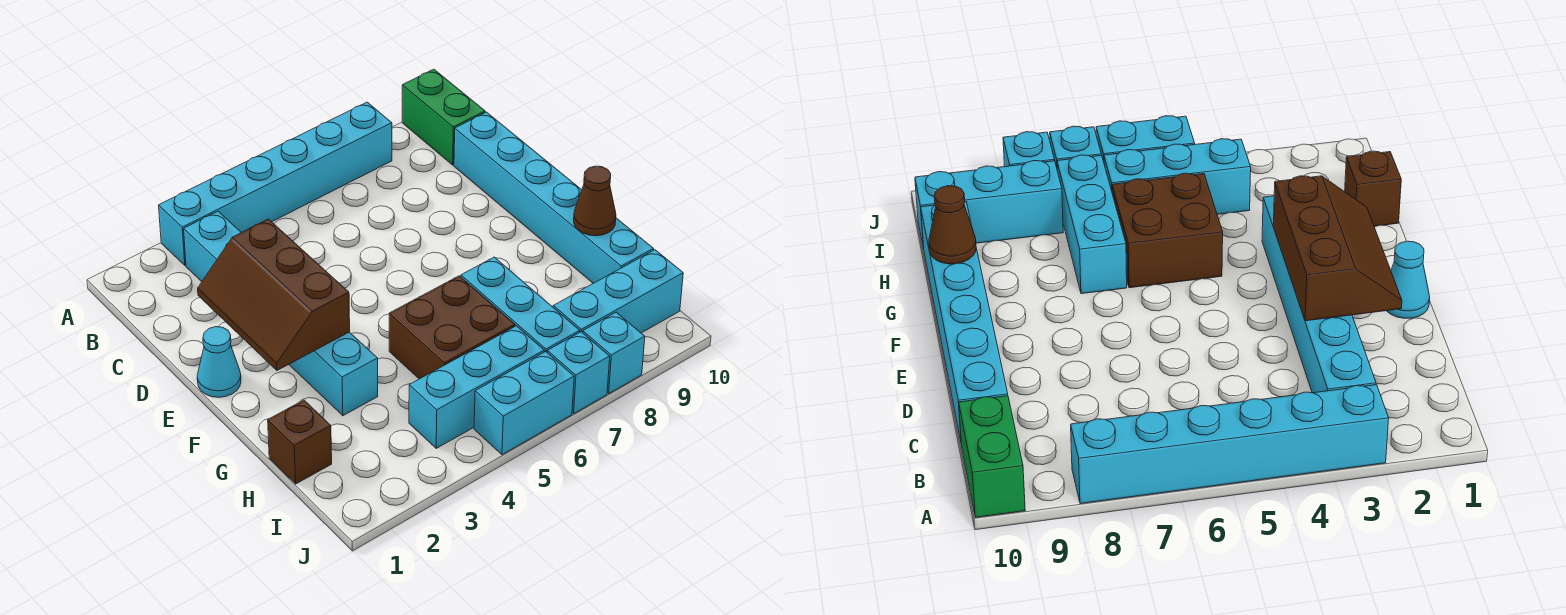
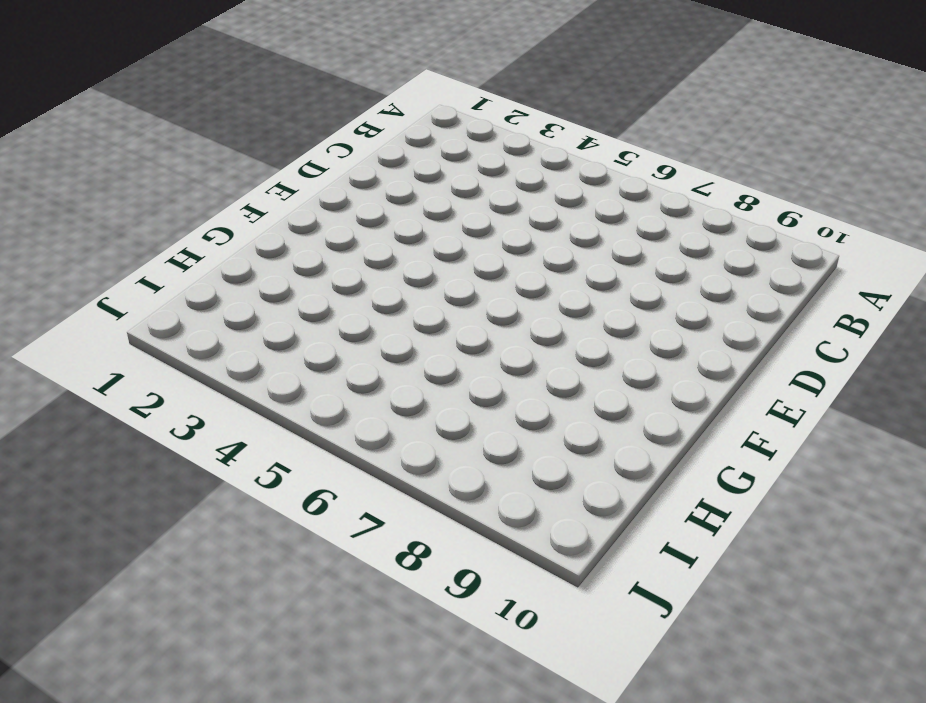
none -> cyan 1x6 brick [159,102,392,266]
none -> green 1x2 brick [402,69,485,165]
none -> cyan 1x6 brick [184,211,378,416]

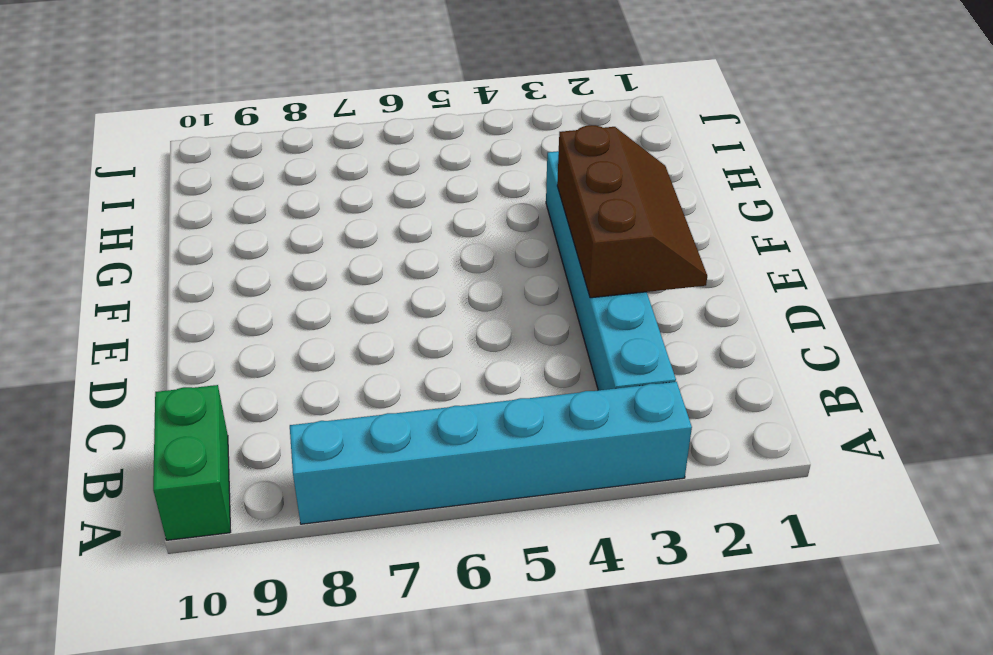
none -> cyan 1x6 brick [454,112,654,283]
none -> cyan 1x1 cone [197,327,241,397]
none -> brown 2x2 brick [389,276,515,379]

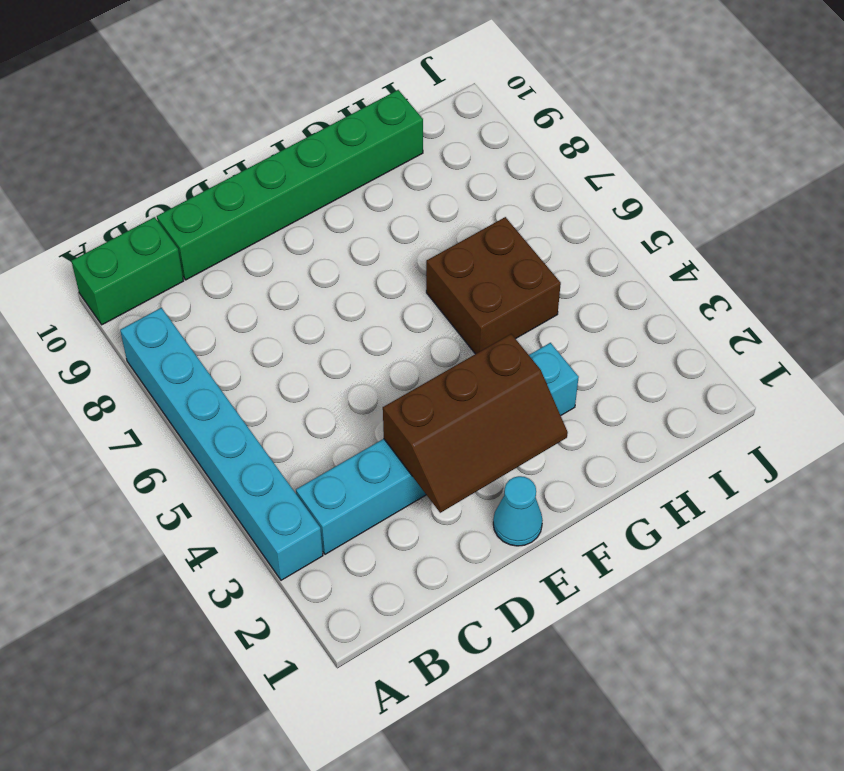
green 1x6 brick [157,90,423,280] -> cyan 1x6 brick [454,112,654,283]
none -> cyan 1x3 brick [461,257,580,352]
none -> brown 1x1 brick [268,400,332,484]
none -> cyan 1x3 brick [409,326,544,448]

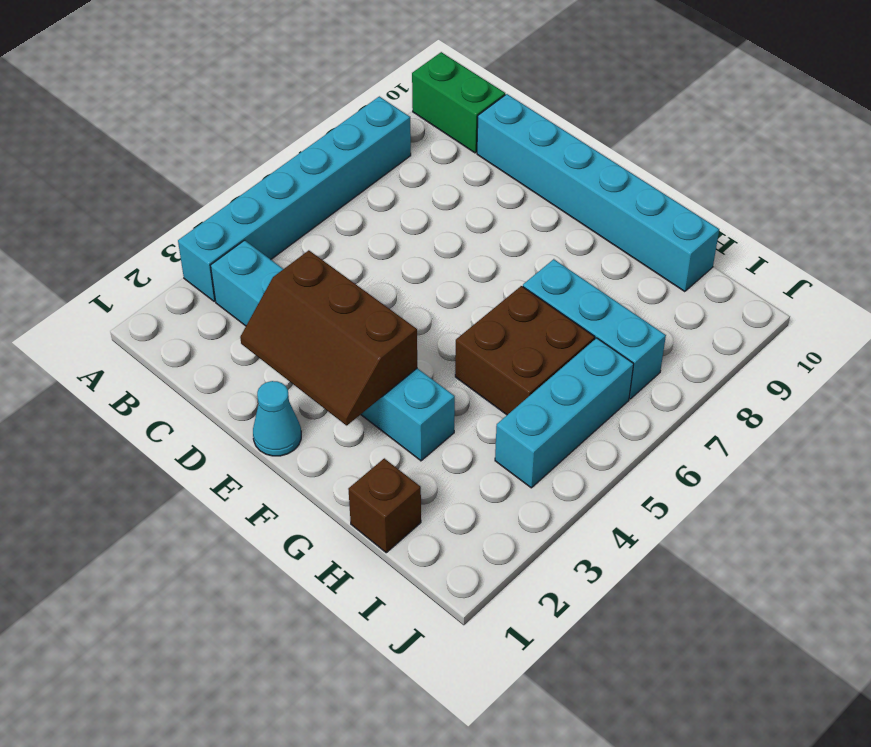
none -> cyan 1x3 brick [553,250,683,333]
none -> cyan 1x2 brick [474,352,574,455]
none -> cyan 1x1 brick [547,332,610,413]

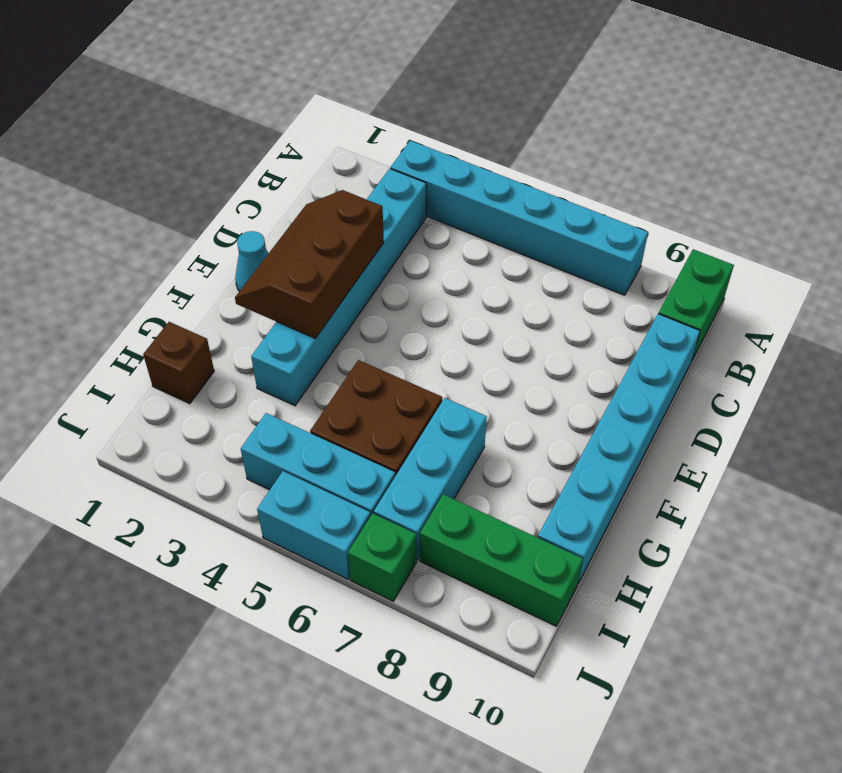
green 1x3 brick [420,494,583,626] -> cyan 1x3 brick [553,250,683,333]
green 1x1 brick [348,513,417,601] -> cyan 1x1 brick [547,332,610,413]
none -> cyan 1x1 brick [583,312,645,393]
none -> brown 1x1 cone [574,166,616,236]

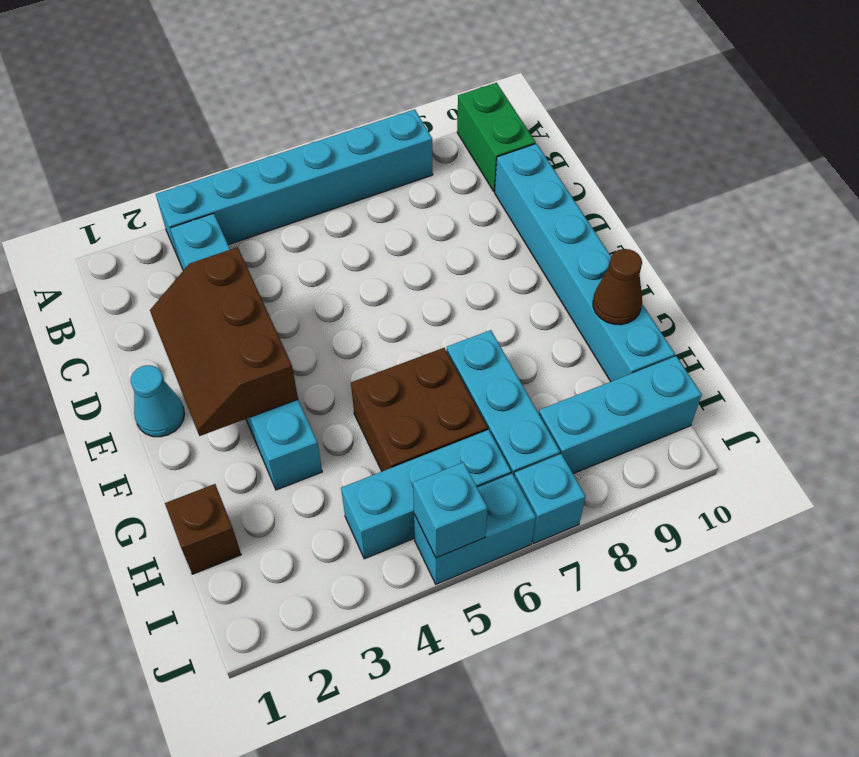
cyan 1x1 brick [413,462,488,558] -> cyan 1x1 brick moved to [583,312,645,393]

